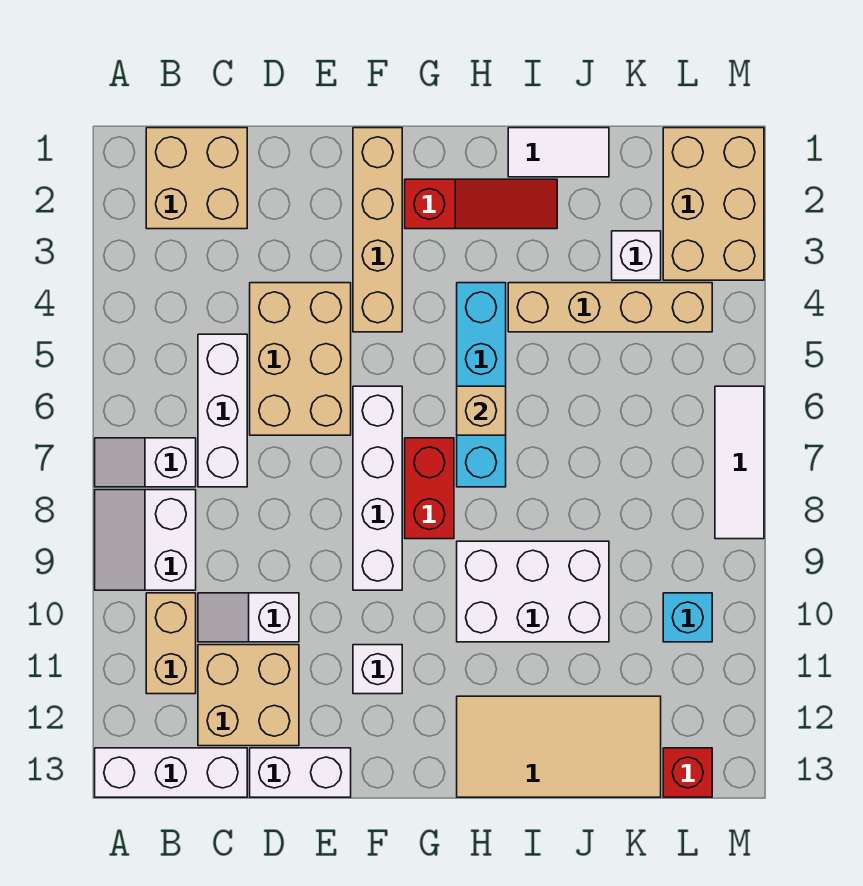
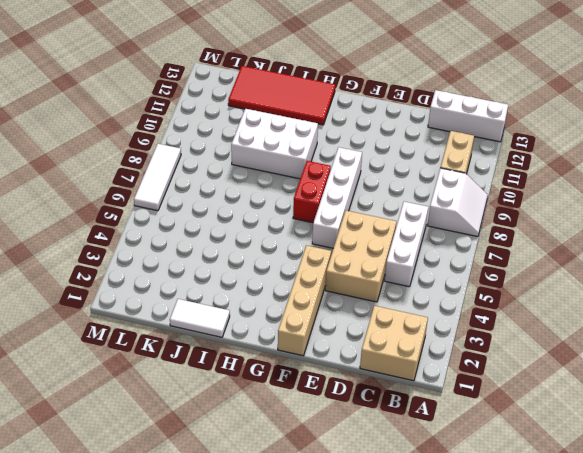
red 2x4 tile [228,66,335,125] -> tan 2x4 tile [457,696,661,797]
none -> white 1x2 slope [95,438,196,487]
none -> white 1x2 slope [198,593,299,642]
none -> tan 2x2 brick [198,645,299,746]

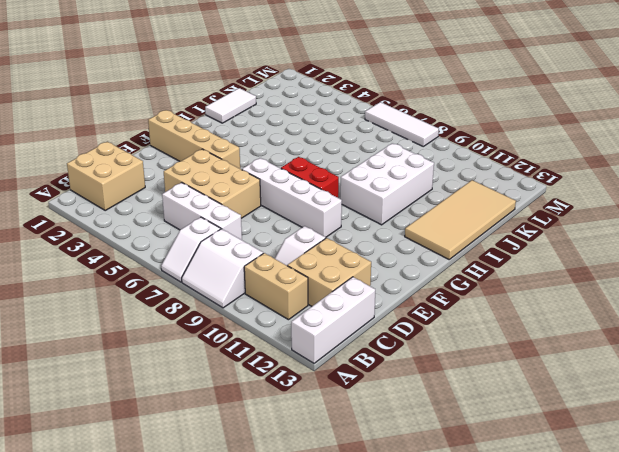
none -> white 1x2 brick [250,748,351,797]
none -> white 1x1 brick [353,645,402,694]
none -> red 1x3 slope [405,179,557,229]

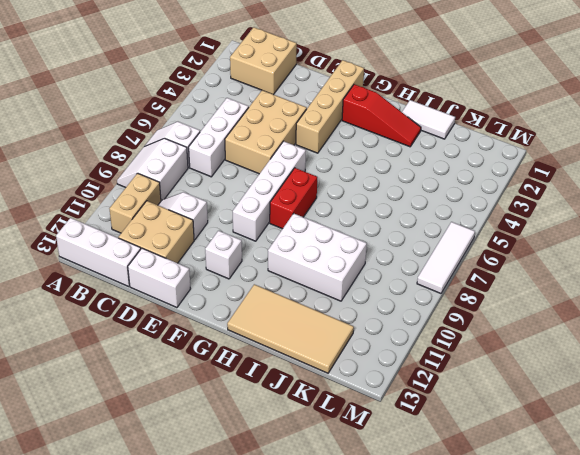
none -> cyan 1x4 brick [457,283,506,487]
none -> tan 1x4 brick [508,283,712,332]
none -> white 1x1 brick [612,231,661,280]

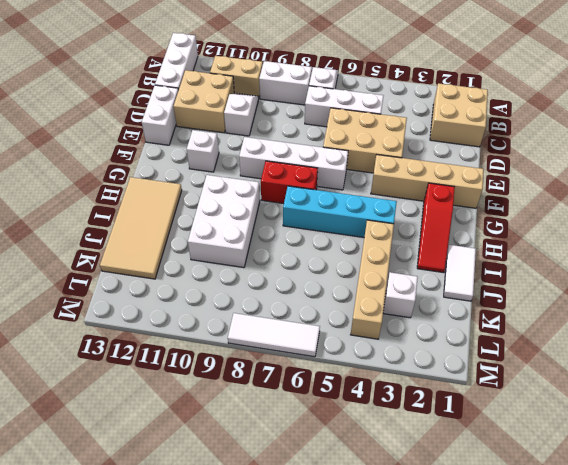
none -> tan 2x3 brick [663,128,764,280]
none -> cyan 1x1 brick [663,593,712,642]
none -> red 1x1 brick [663,748,712,797]

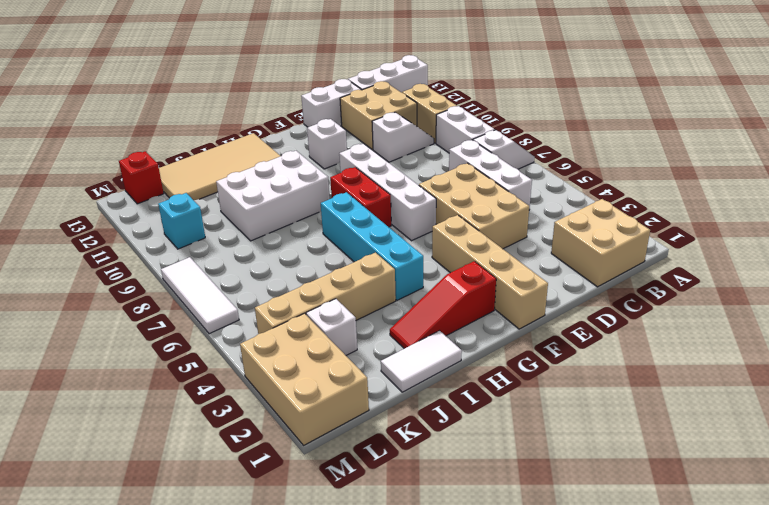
none -> tan 1x1 brick [457,386,506,435]

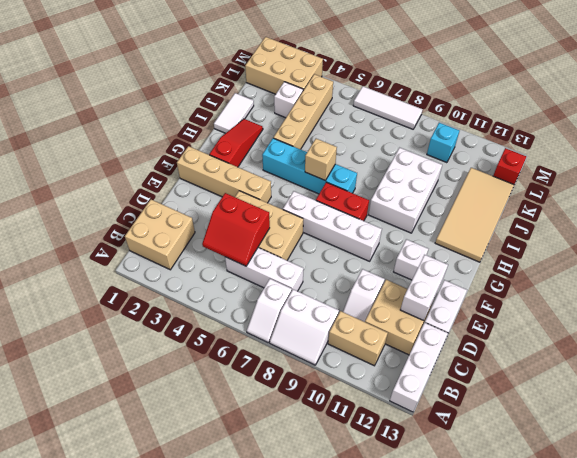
red 2x2 slope [202,193,270,266] -> none
white 1x2 brick [400,255,448,321] -> none

